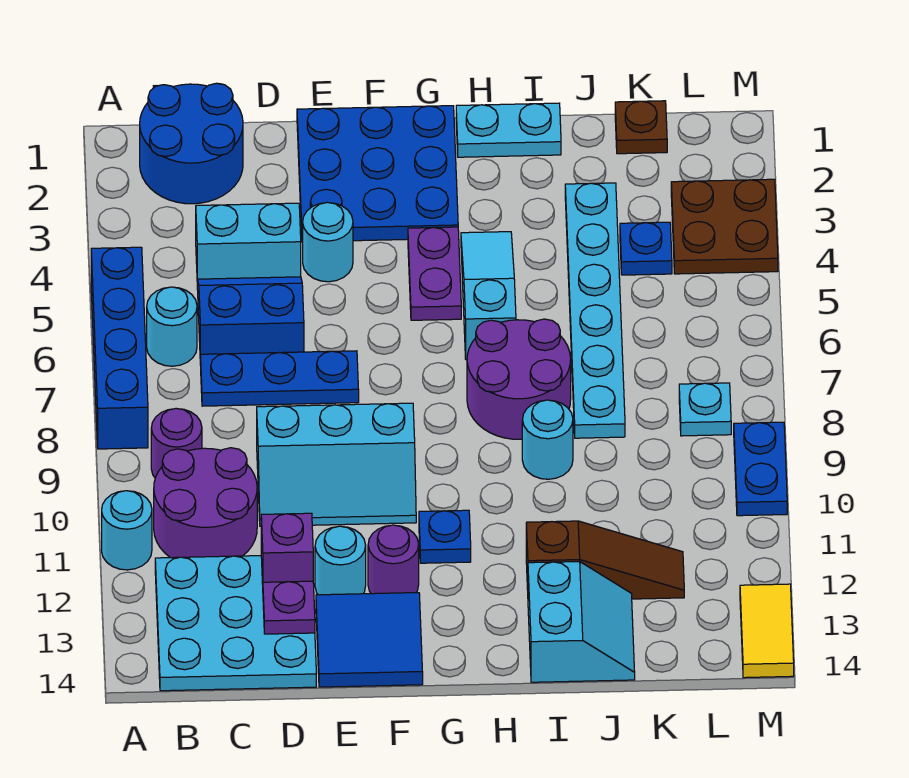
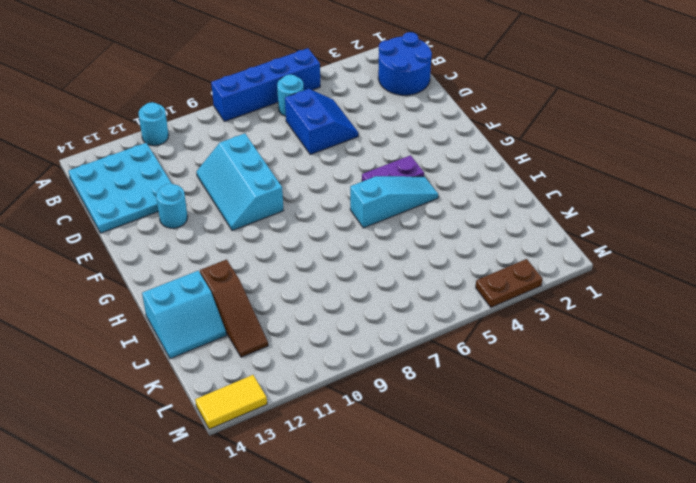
brown 1x2 plate [476,259,543,307] -> brown 2x2 plate [671,179,778,274]
none -> purple 1x1 round brick [151,408,202,478]
none -> purple 2x2 round brick [154,448,257,558]
none -> cyan 1x2 brick [196,203,301,279]
none -> blue 1x3 plate [201,351,359,406]

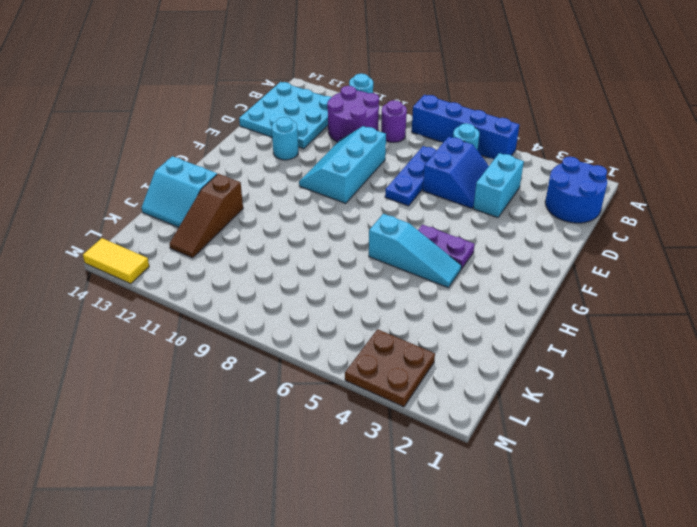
none -> blue 3x3 plate [297,106,458,242]
none -> cyan 1x1 round brick [303,202,353,282]
none -> blue 2x2 tile [316,593,423,687]
none -> purple 1x1 round brick [368,525,419,594]

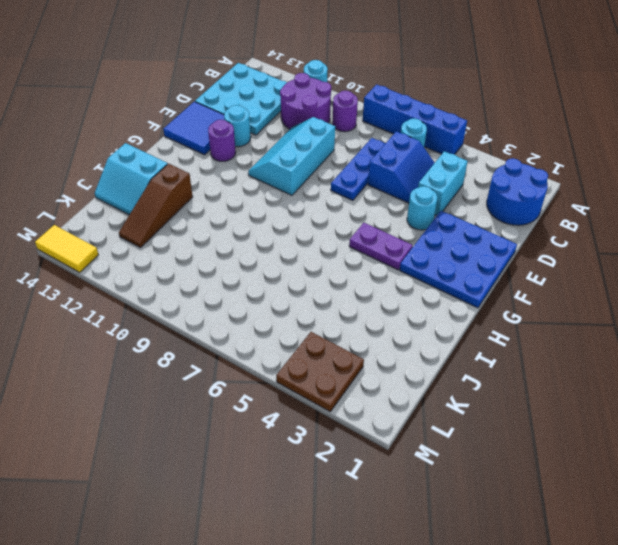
none -> blue 1x1 plate [419,510,471,563]
none -> cyan 1x2 plate [456,103,561,157]
none -> cyan 1x3 slope [461,232,516,360]
none -> purple 2x2 round brick [467,319,571,439]

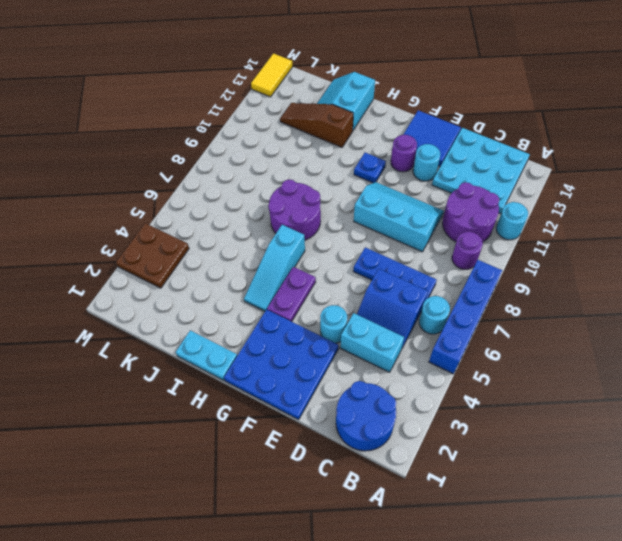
none -> cyan 1x1 round brick [522,400,573,479]
none -> cyan 1x6 plate [565,183,625,438]
none -> brown 1x1 plate [615,101,667,154]
none -> blue 1x1 plate [620,222,672,275]

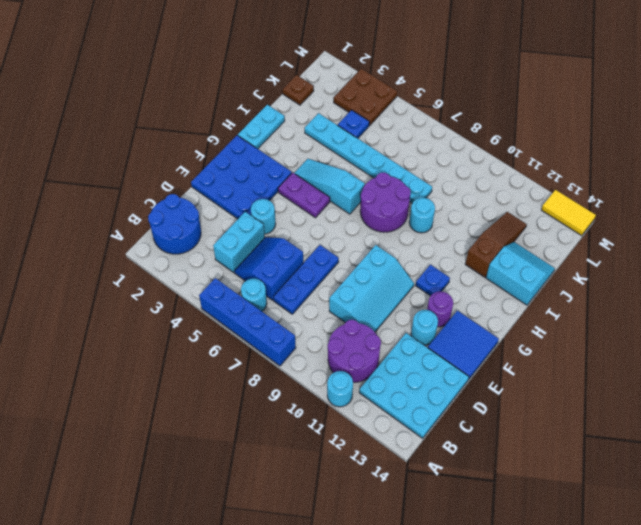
none -> purple 1x1 round brick [151,408,202,478]
none -> cyan 1x1 plate [679,383,731,436]
none -> blue 1x2 plate [734,422,787,516]
none -> purple 1x1 brick [261,513,313,584]

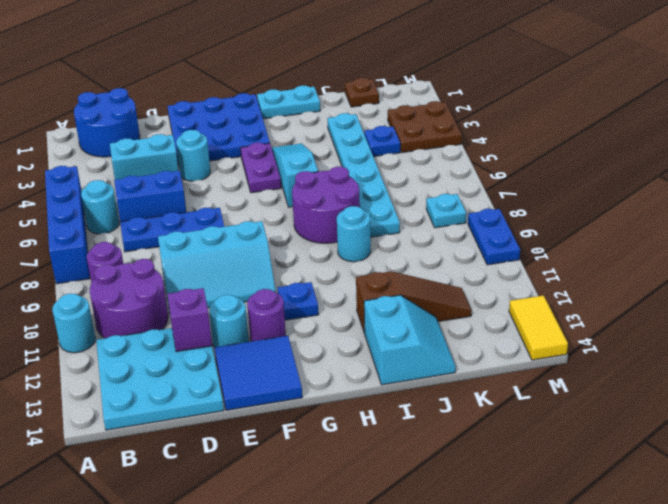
none -> purple 1x1 plate [263,581,315,634]

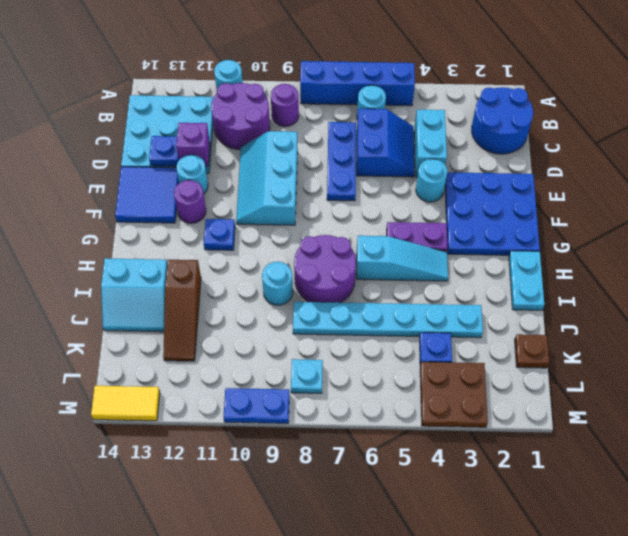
blue 1x1 plate [149,136,179,166] -> purple 1x1 plate [263,581,315,634]

